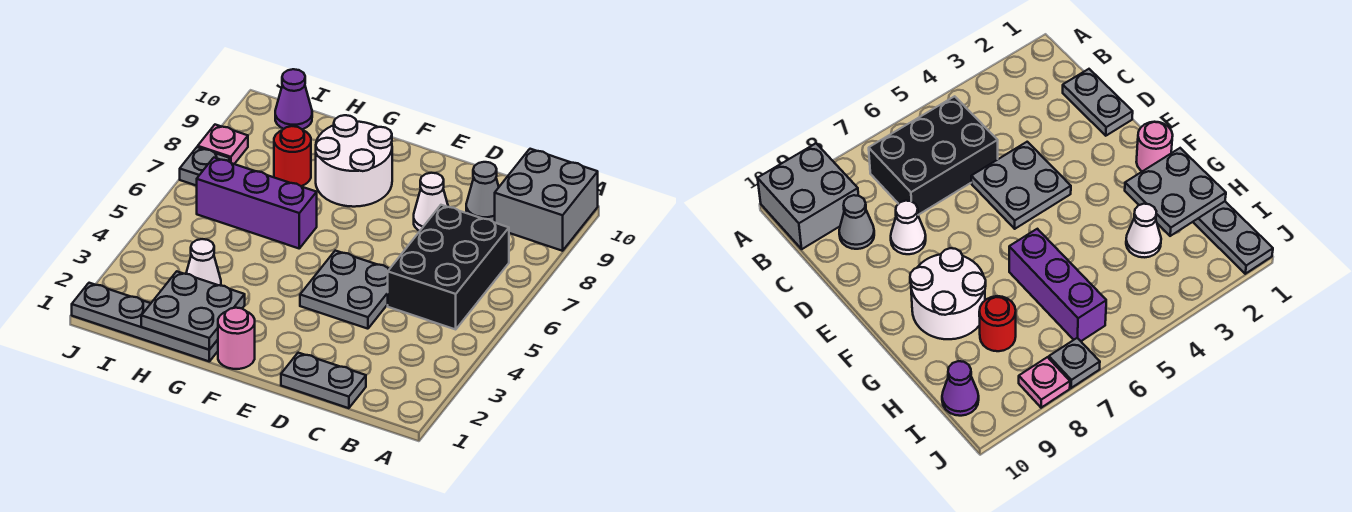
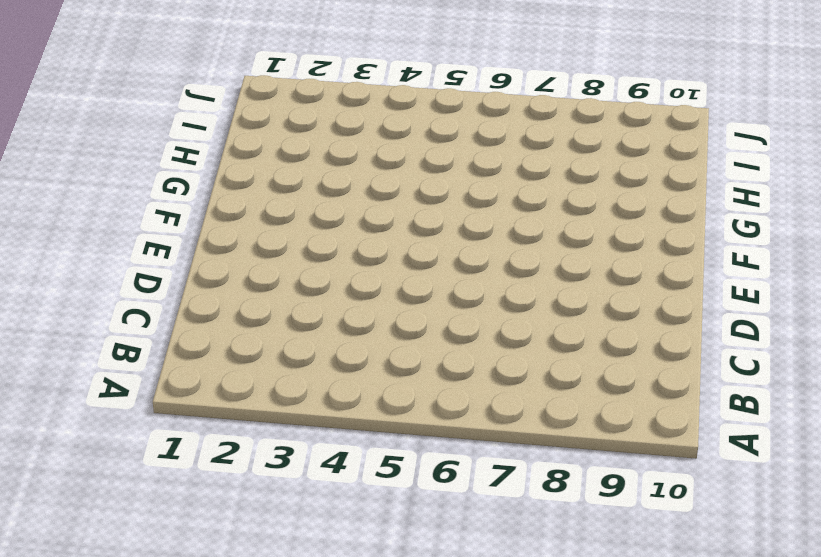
none -> grey 2x2 brick [495,149,598,251]
none -> black 2x3 brick [388,205,509,329]
none -> grey 1x2 plate [281,353,366,408]

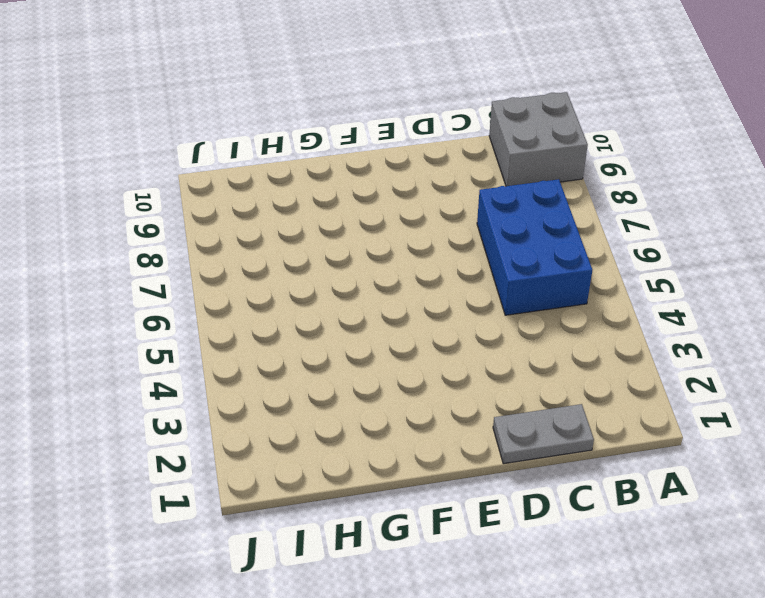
blue 2x3 brick [477,179,592,315] -> black 2x3 brick [388,205,509,329]
none -> grey 1x1 cone [466,162,499,222]
none -> grey 2x2 plate [300,251,389,329]
none -> white 1x1 cone [414,173,448,231]

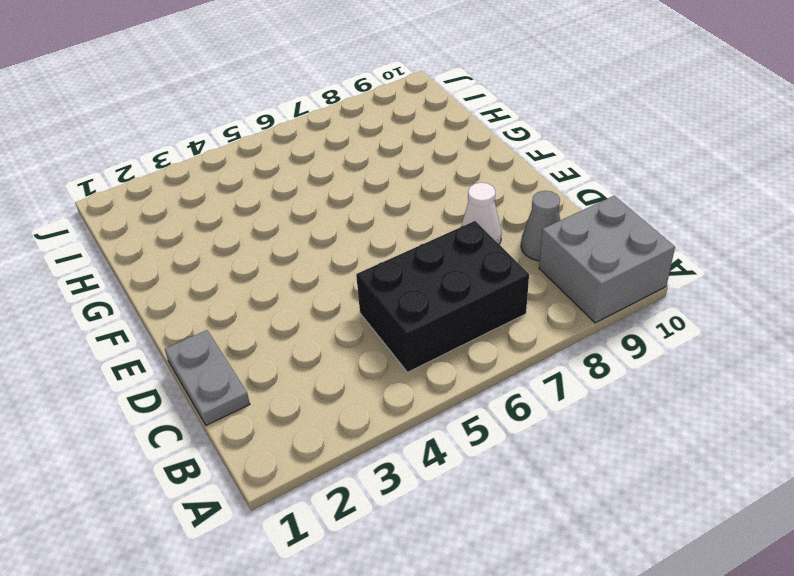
none -> grey 2x2 plate [300,251,389,329]
none -> pink 1x1 round brick [218,308,255,369]
none -> white 2x2 round brick [316,115,392,207]

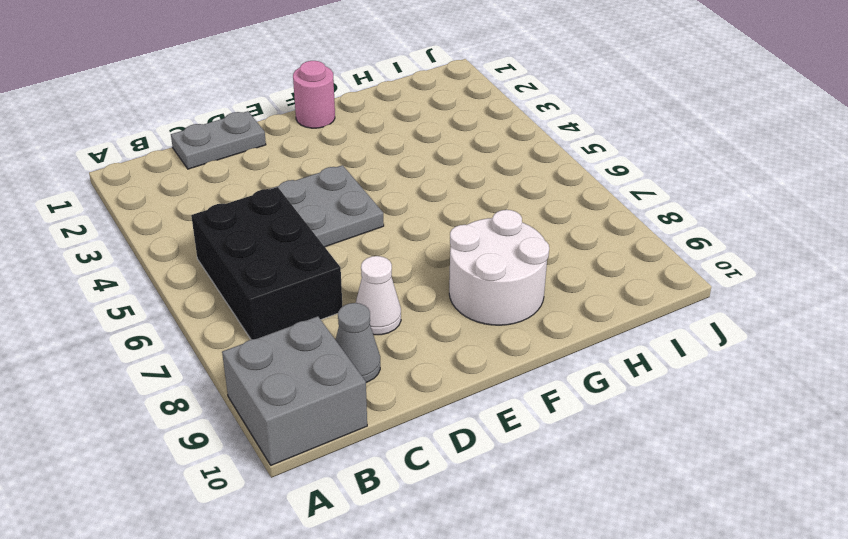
none -> grey 1x4 plate [72,283,218,361]
none -> purple 1x3 brick [197,158,317,248]
none -> white 1x1 cone [186,239,221,285]

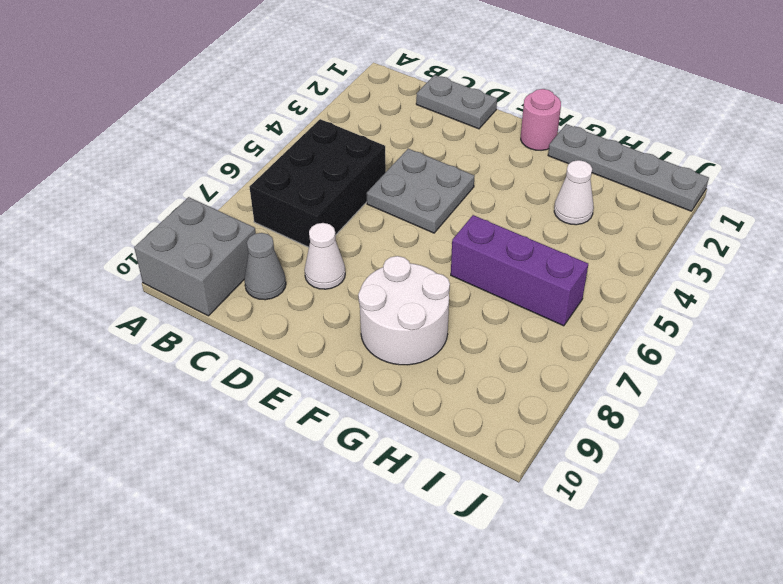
none -> red 1x1 round brick [274,126,311,186]
none -> purple 1x1 cone [275,69,312,129]
none -> grey 1x1 plate [180,147,230,186]

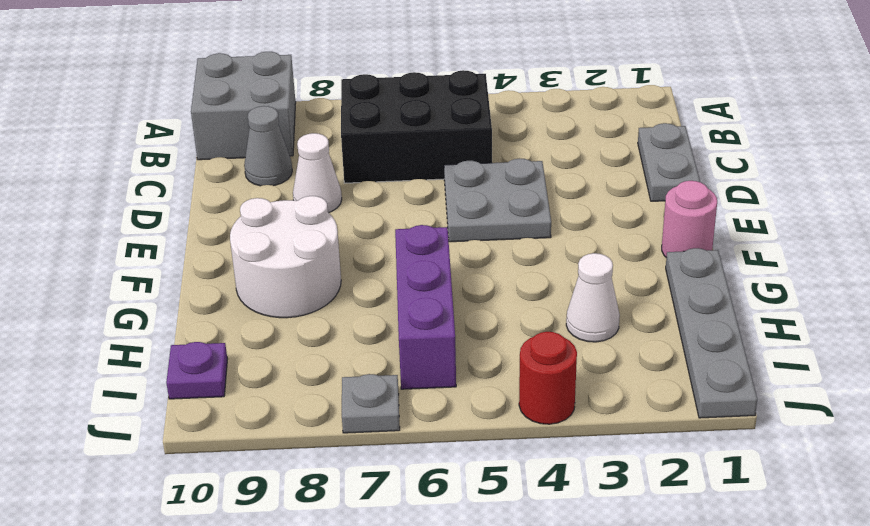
purple 1x1 plate [166,342,227,399] -> purple 1x1 cone [275,69,312,129]
red 1x1 round brick [519,332,577,424] -> red 1x1 round brick moved to [274,126,311,186]
none -> pink 1x1 plate [198,125,248,164]
none -> grey 2x2 plate [141,271,245,350]

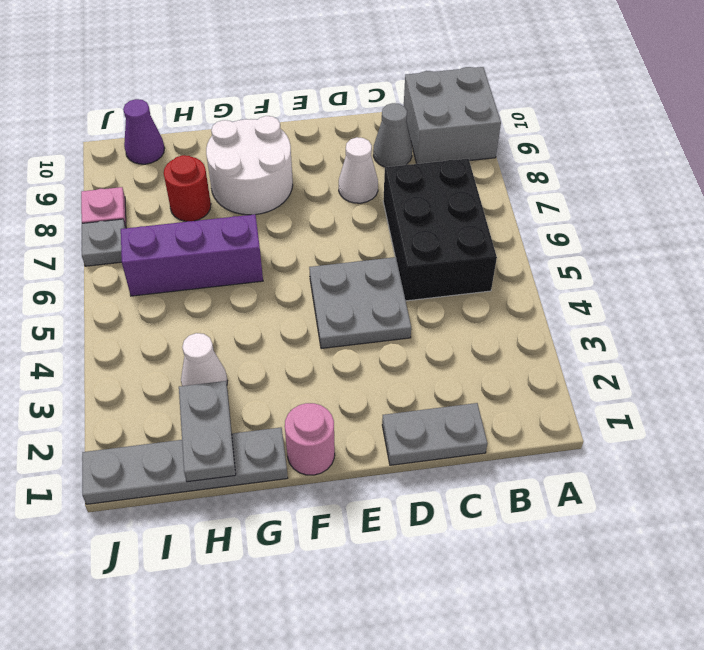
grey 1x2 plate [179,381,236,482] -> grey 2x2 plate [141,271,245,350]

